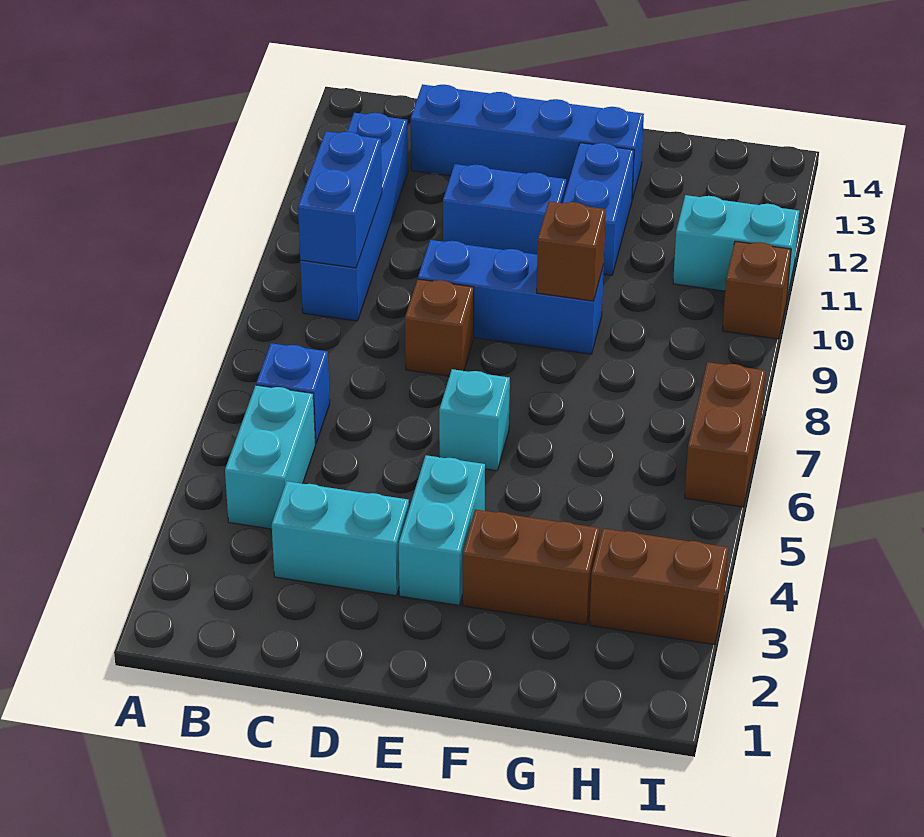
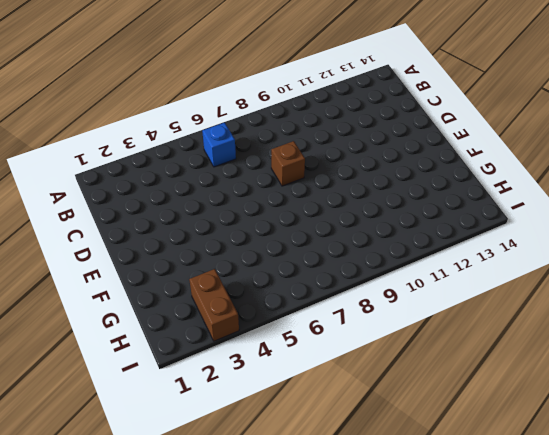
none -> cyan 1x2 brick [225,385,315,529]
none -> blue 1x4 brick [300,113,408,321]
none -> cyan 1x2 brick [272,481,409,596]

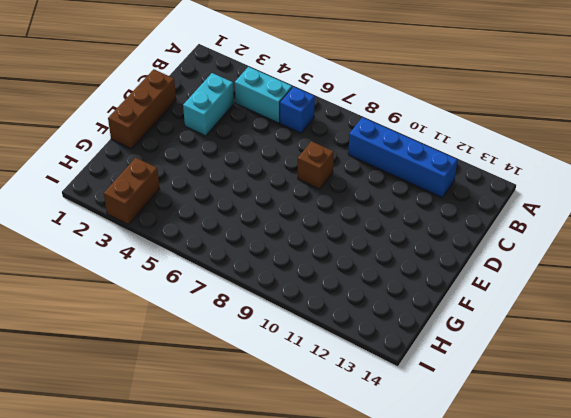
brown 1x3 brick [108,69,176,149] -> none
none -> blue 1x4 brick [411,85,644,199]
none -> blue 1x3 brick [418,240,604,354]
none -> blue 1x2 brick [443,164,566,254]

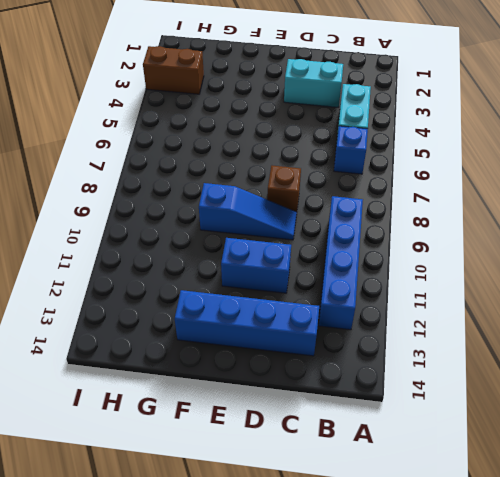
blue 1x3 slope [199,183,297,240] -> blue 1x3 brick [418,240,604,354]
none -> cyan 1x2 brick [399,455,485,605]
none -> cyan 1x1 brick [439,369,510,471]
none -> brown 1x2 brick [463,509,599,625]

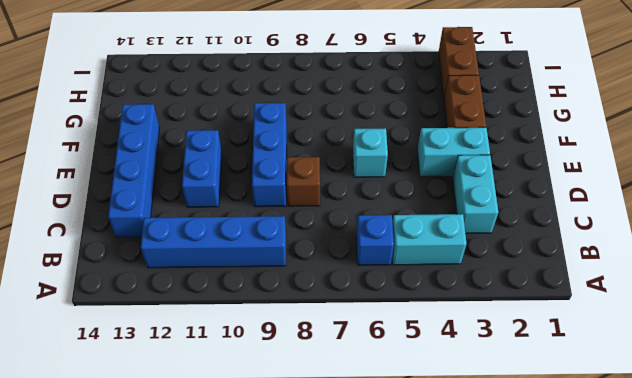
none -> blue 1x2 brick [563,143,634,275]
none -> cyan 1x2 brick [673,195,799,297]
none -> brown 1x2 brick [685,362,766,507]

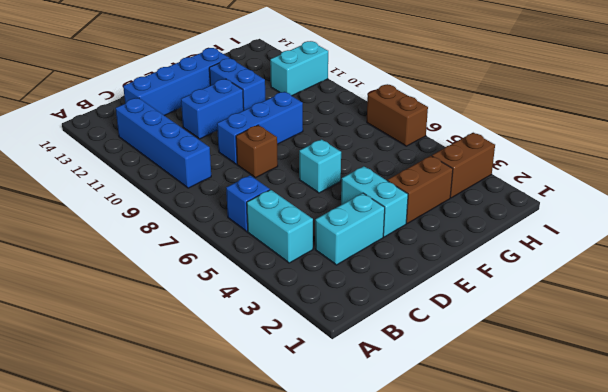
none -> brown 1x1 brick [722,241,791,339]
none -> blue 1x2 brick [298,132,382,268]
none -> brown 1x1 brick [537,201,606,301]

